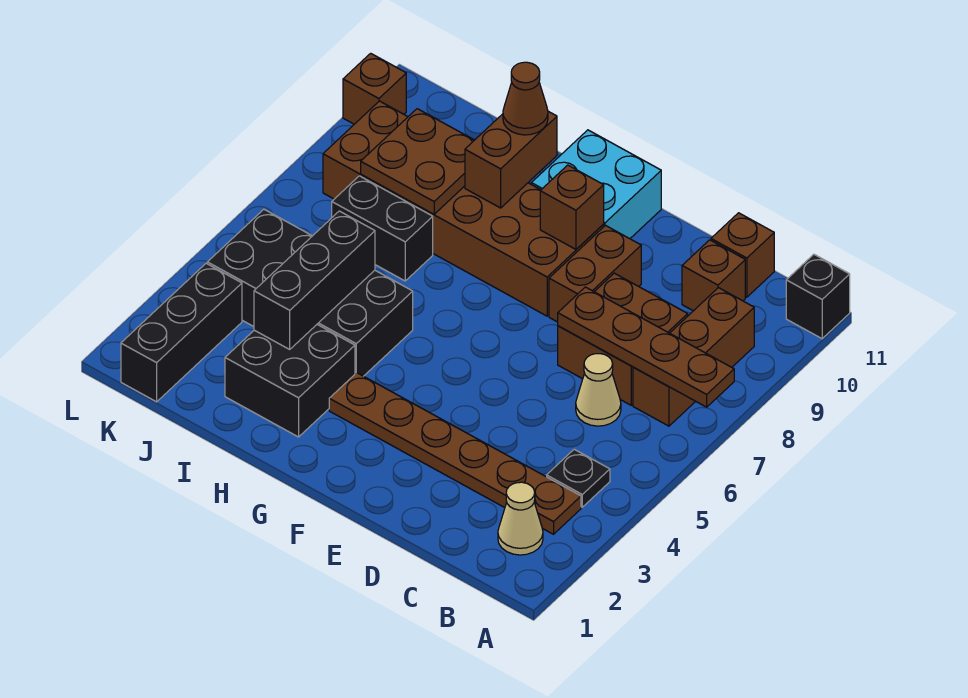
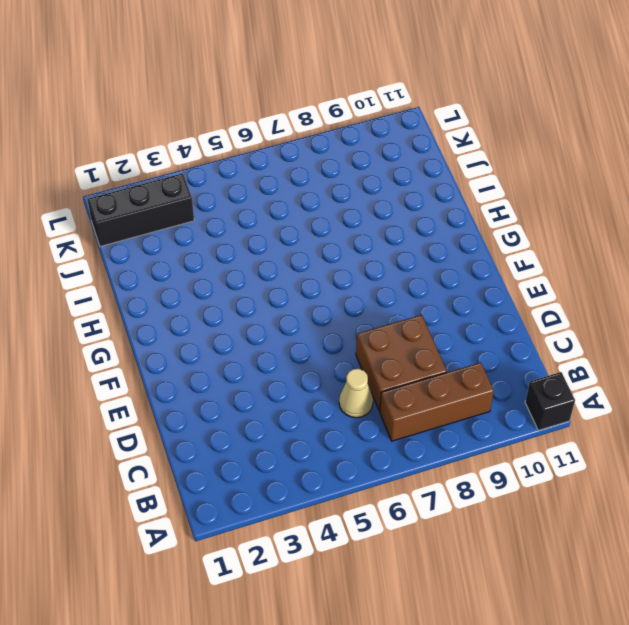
none -> tan 1x1 cone [498,482,543,555]
none -> brown 1x6 plate [329,373,581,534]
none -> black 1x1 plate [547,449,610,507]

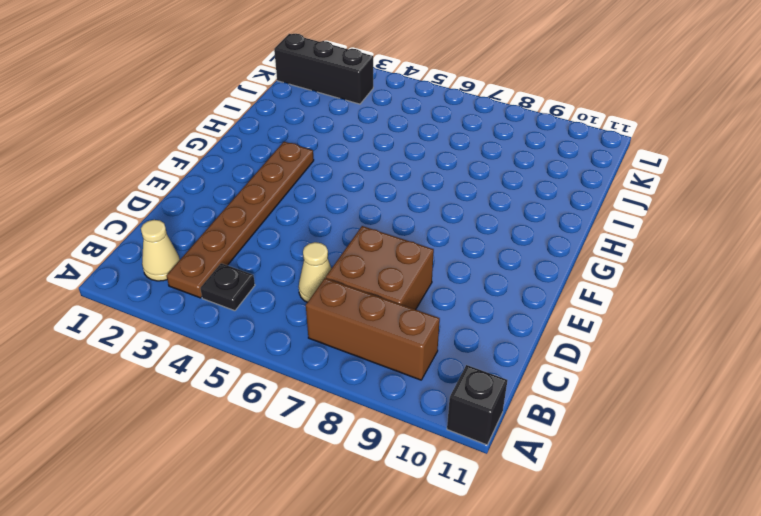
none -> brown 1x1 brick [682,240,745,311]
none -> brown 1x1 brick [711,213,774,297]
none -> brown 1x2 brick [549,226,641,322]

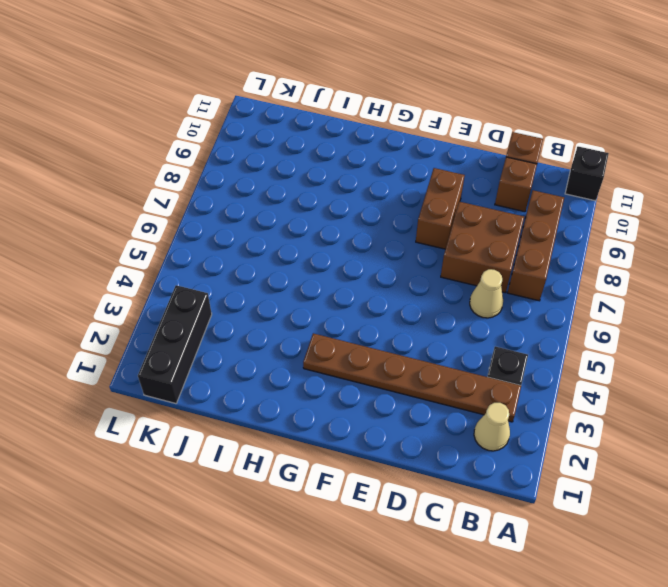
none -> brown 2x6 brick [323,101,604,316]
none -> cyan 2x2 brick [531,130,661,239]
none -> black 2x2 brick [225,325,355,437]

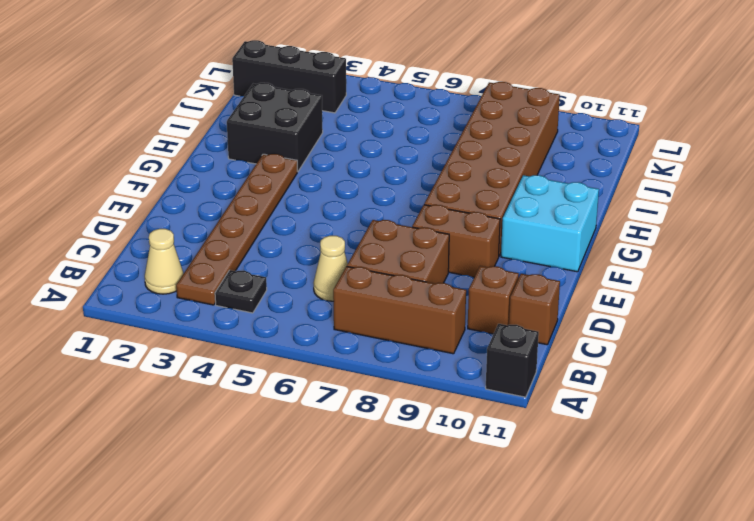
none -> black 2x4 brick [207,209,413,376]
none -> black 1x2 brick [332,176,433,281]
none -> brown 1x1 brick [343,53,406,124]

